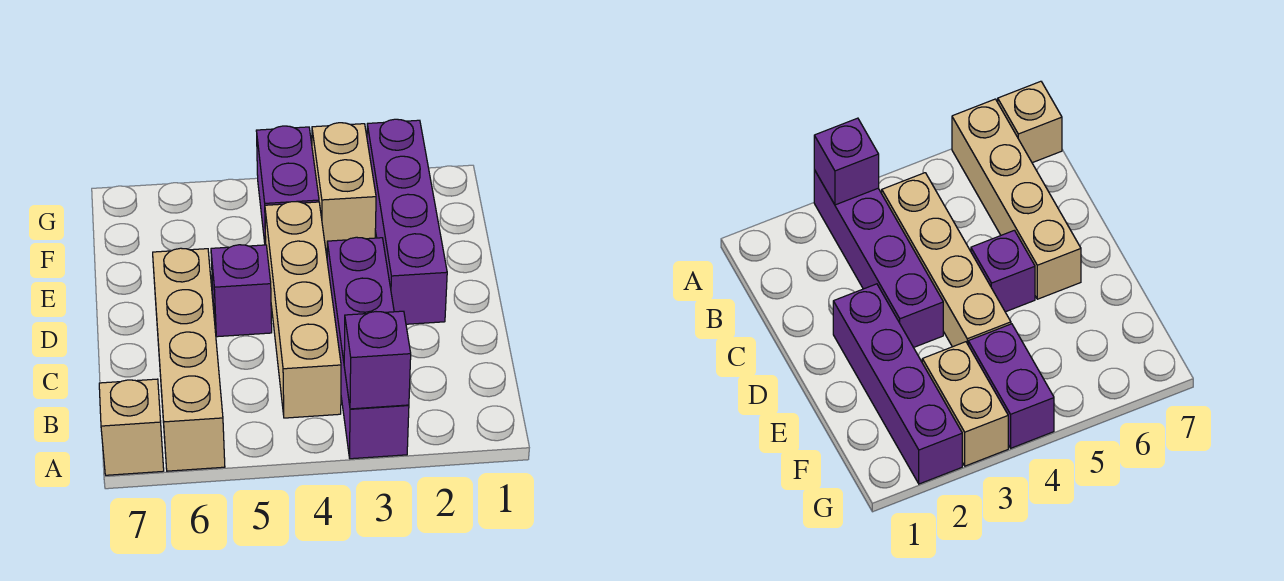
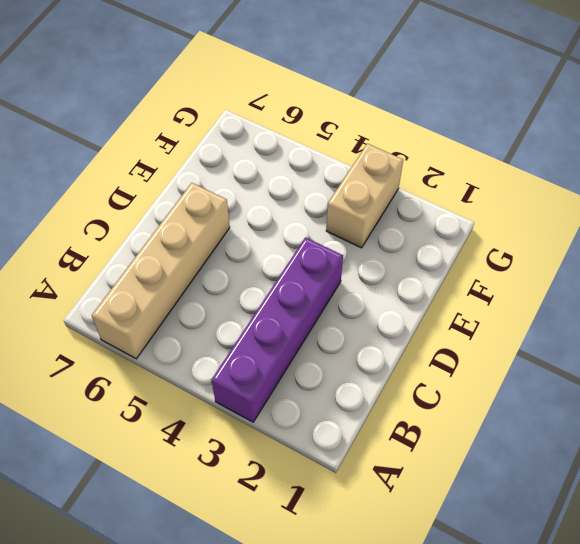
none -> tan 1x1 brick [99,379,164,475]
none -> tan 1x4 brick [265,202,341,418]

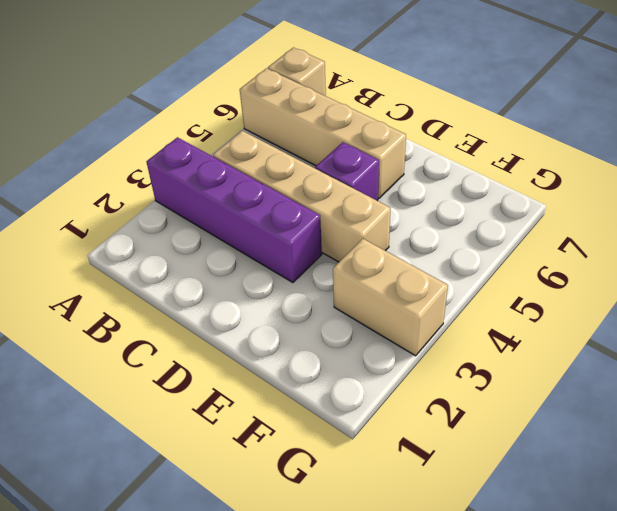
none -> purple 1x4 brick [367,119,447,324]
none -> purple 1x2 brick [256,126,319,245]

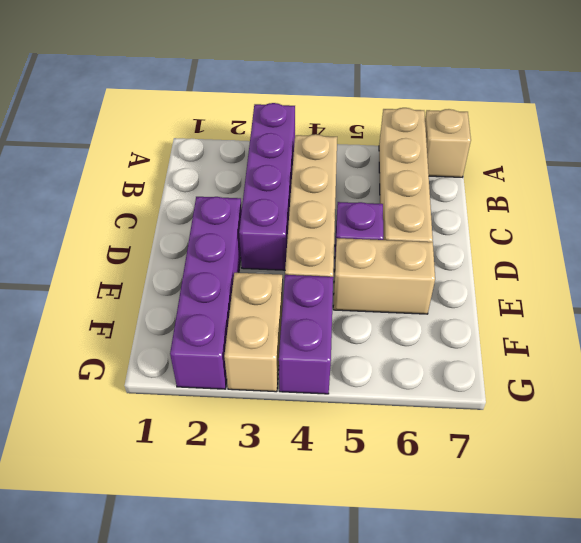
tan 1x2 brick [333,238,435,314] -> none
none -> purple 1x1 brick [344,311,411,409]

